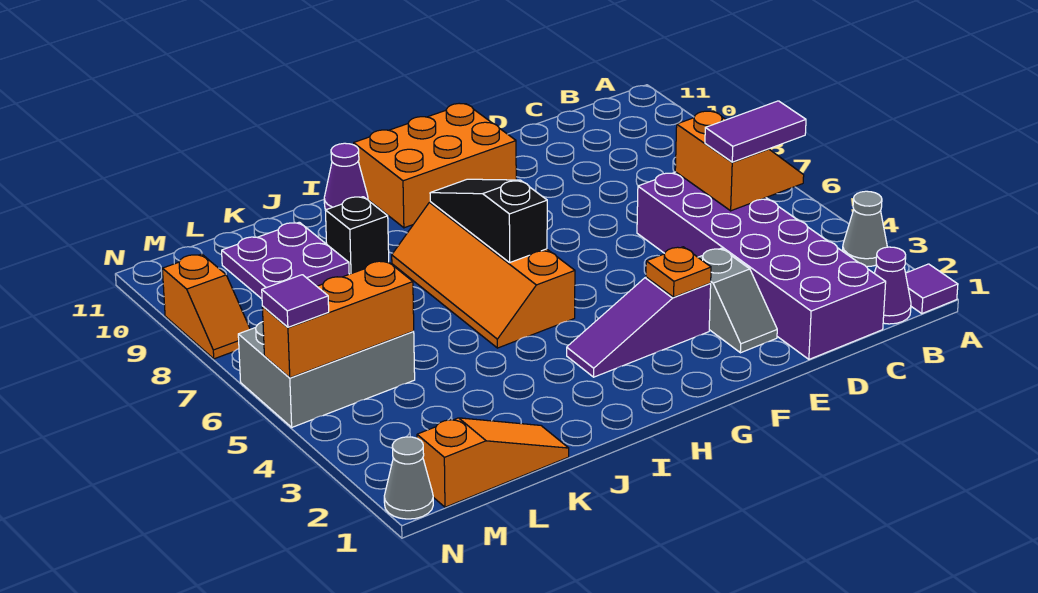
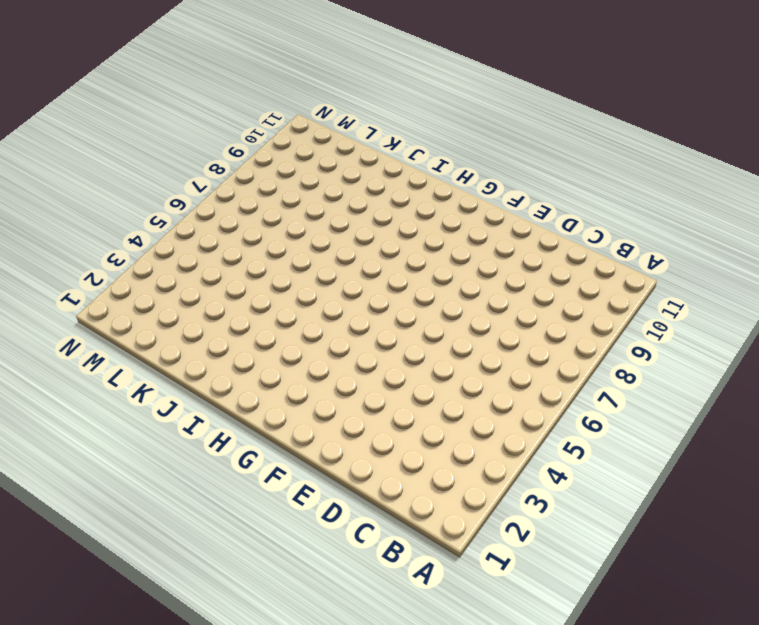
none -> purple 1x1 tile [906,264,958,313]
none -> grey 1x1 cone [843,191,887,267]
none -> purple 1x1 cone [874,247,911,324]

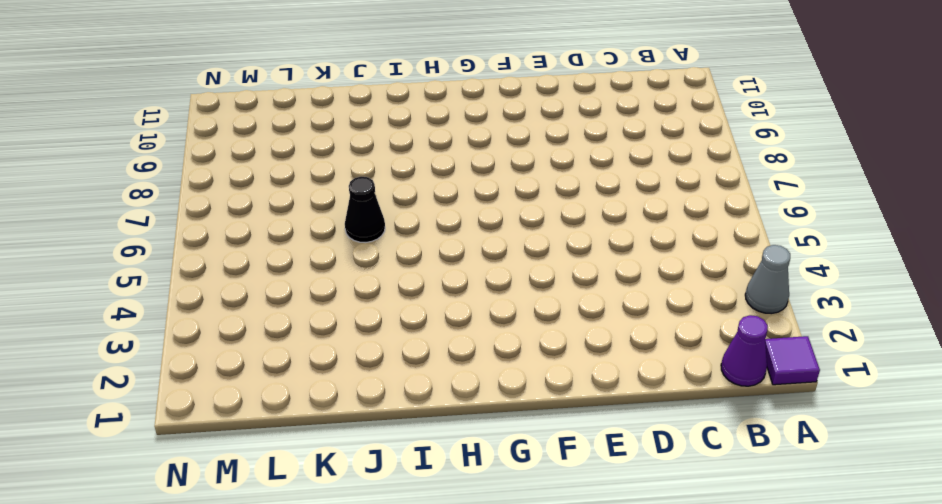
black 1x1 cone [345,177,385,243] -> none
none -> purple 2x6 brick [637,172,886,359]
none -> grey 1x2 slope [698,248,777,353]
none -> purple 1x3 slope [567,277,711,377]

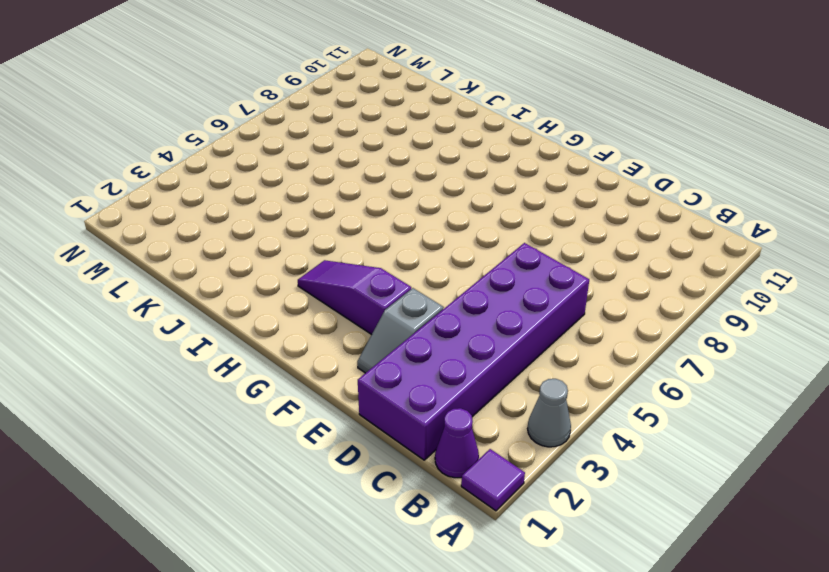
none -> orange 2x3 brick [354,103,516,228]
none -> orange 2x4 slope [392,202,575,348]
none -> purple 1x1 cone [324,143,368,210]

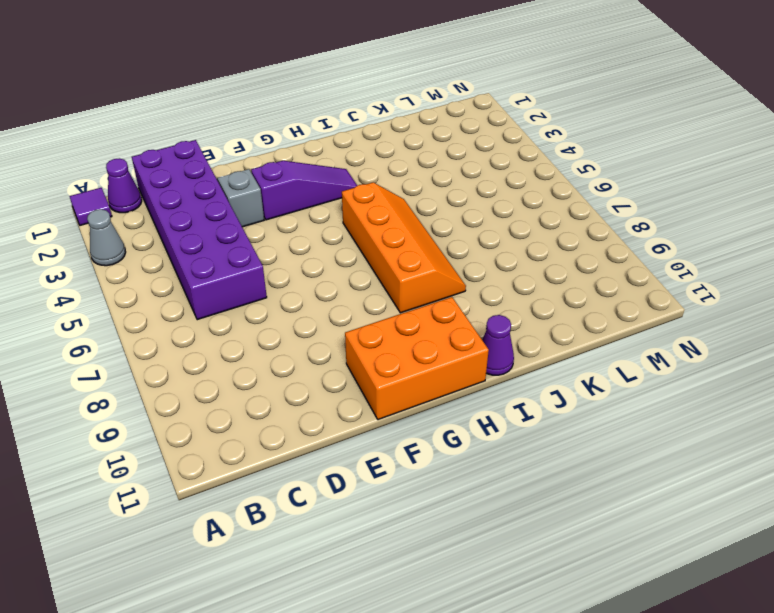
none -> black 1x1 brick [325,197,389,274]
none -> orange 1x3 slope [417,418,569,507]
none -> purple 2x2 plate [222,222,349,299]

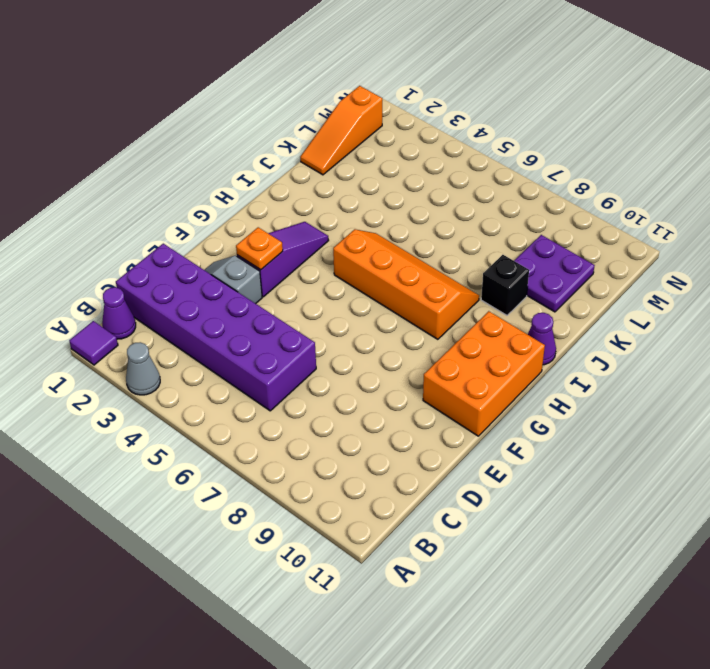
none -> grey 2x3 brick [238,322,415,427]
none -> grey 1x1 cone [384,437,433,519]
none -> orange 1x2 slope [162,254,250,359]

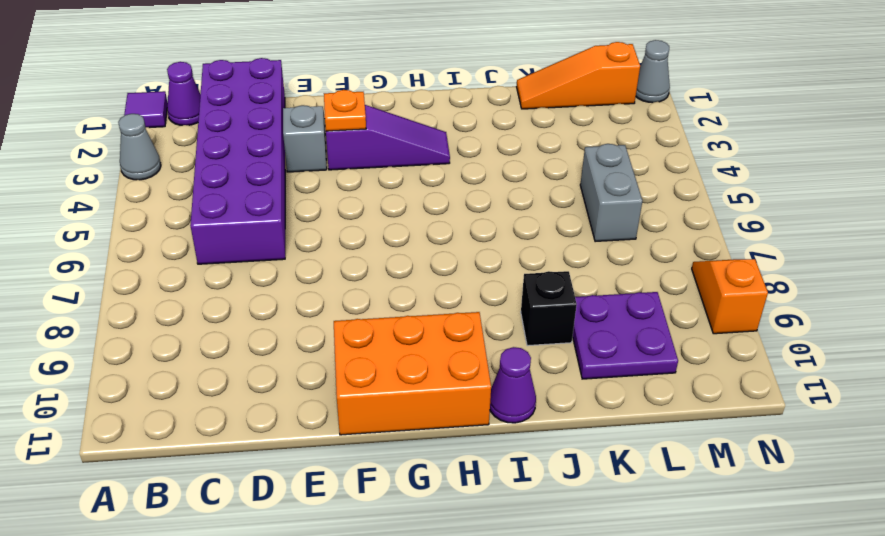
grey 1x2 brick [580,144,642,242] -> grey 2x3 brick [238,322,415,427]
none -> orange 2x4 slope [392,202,575,348]
none -> orange 2x2 slope [675,111,804,211]
none -> black 1x3 slope [430,179,547,262]

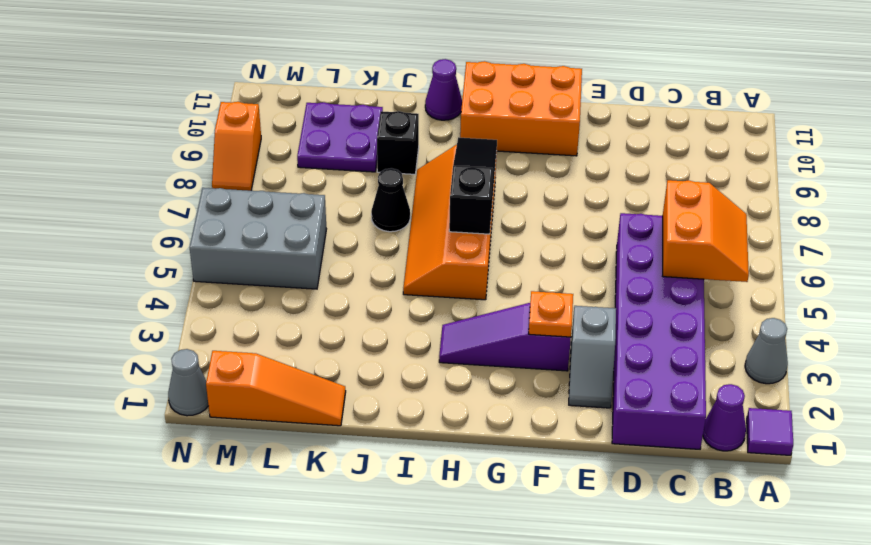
black 1x1 cone [371,168,410,232] -> none
none -> orange 1x3 brick [262,261,414,378]
none -> purple 1x2 tile [705,101,806,162]
none -> purple 1x1 tile [262,275,329,327]

